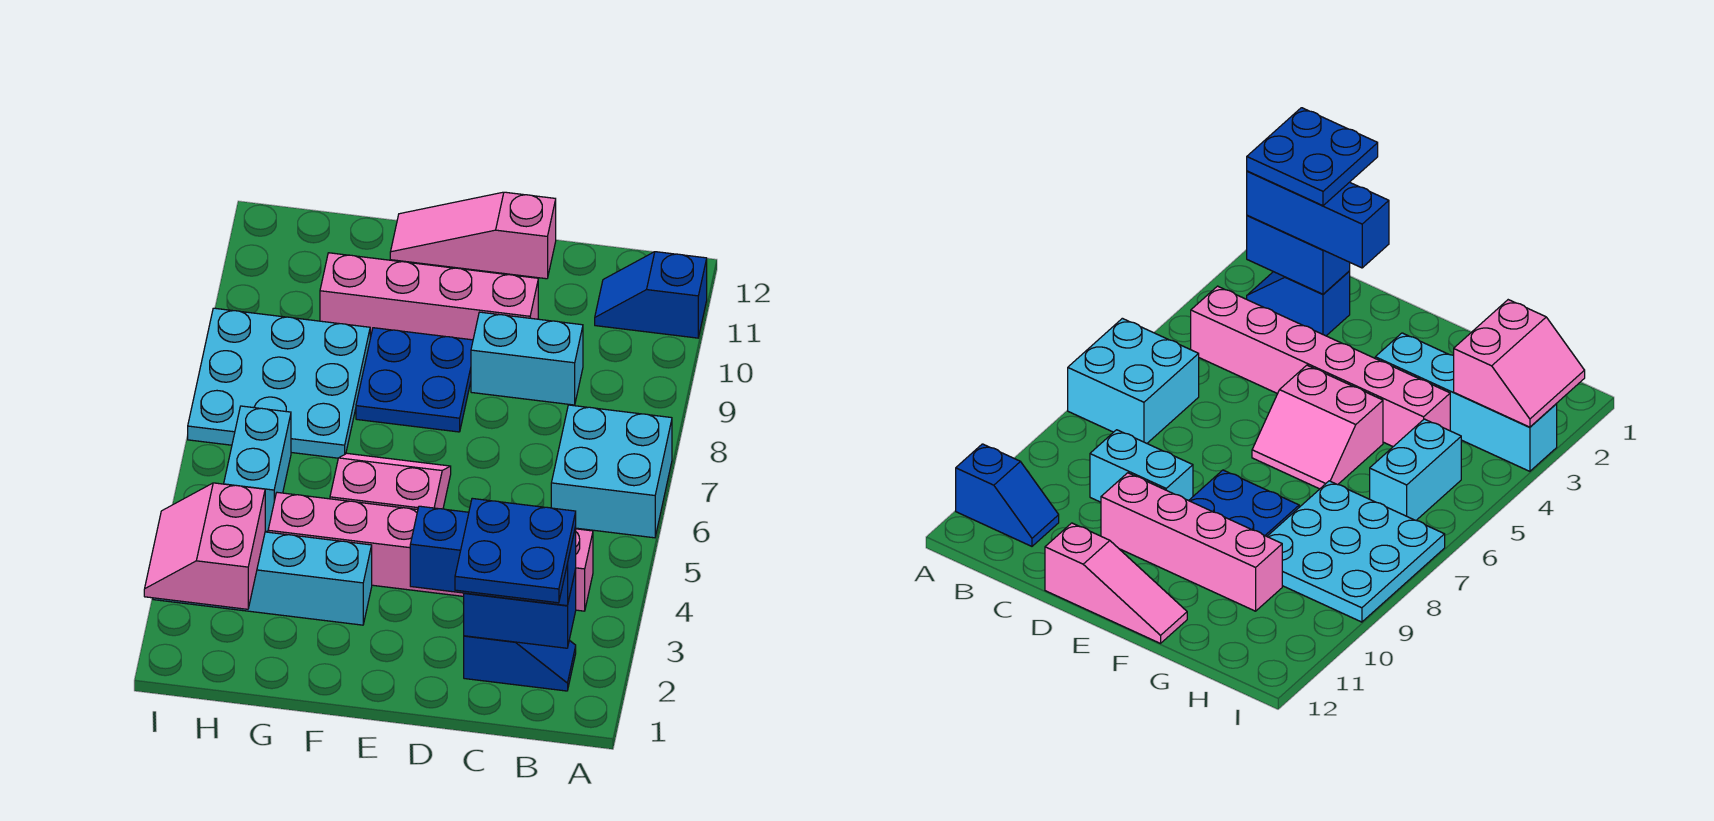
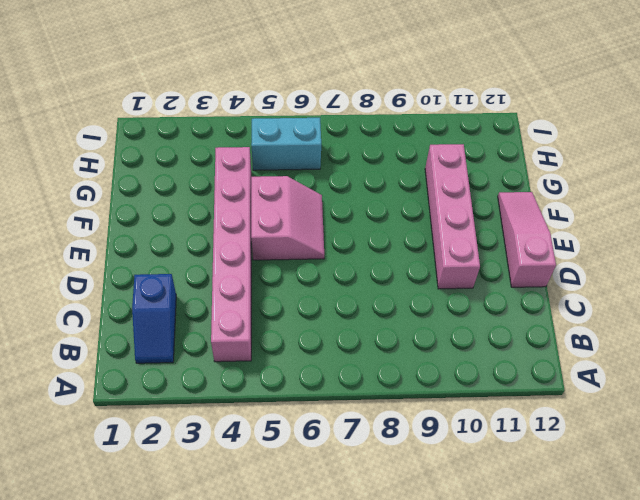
none -> cyan 2x2 brick [551,405,672,538]
none -> blue 1x2 slope [595,252,707,338]
none -> cyan 1x2 brick [471,312,583,405]

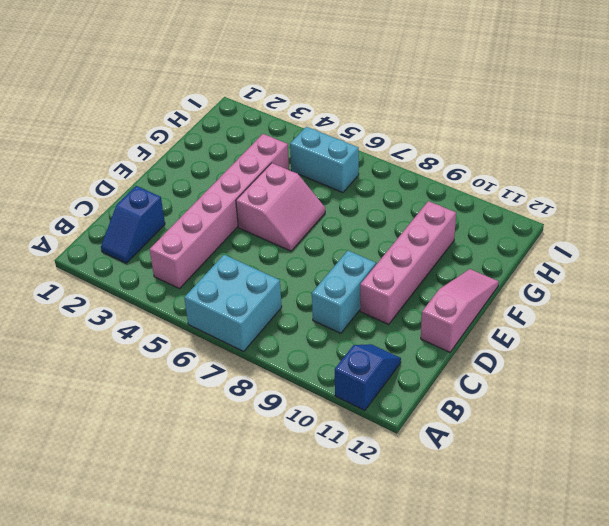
none -> blue 2x2 plate [356,328,473,432]
none -> cyan 1x4 brick [153,532,372,625]
none -> cyan 3x3 plate [188,308,370,458]

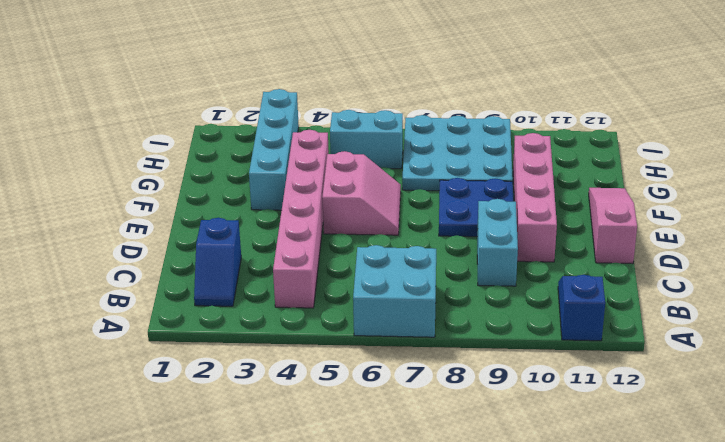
none -> blue 1x2 brick [464,570,576,648]
none -> pink 2x2 slope [144,483,265,609]
none -> blue 1x3 brick [410,506,576,606]

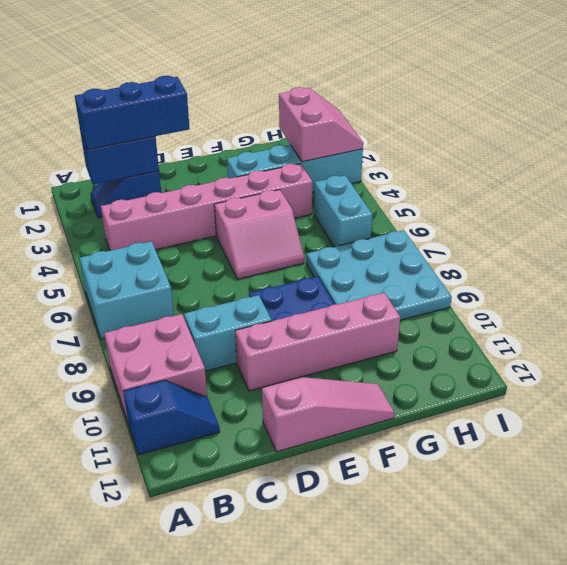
pink 2x2 brick [104,314,207,421] -> none
none -> blue 2x2 plate [455,498,576,603]

